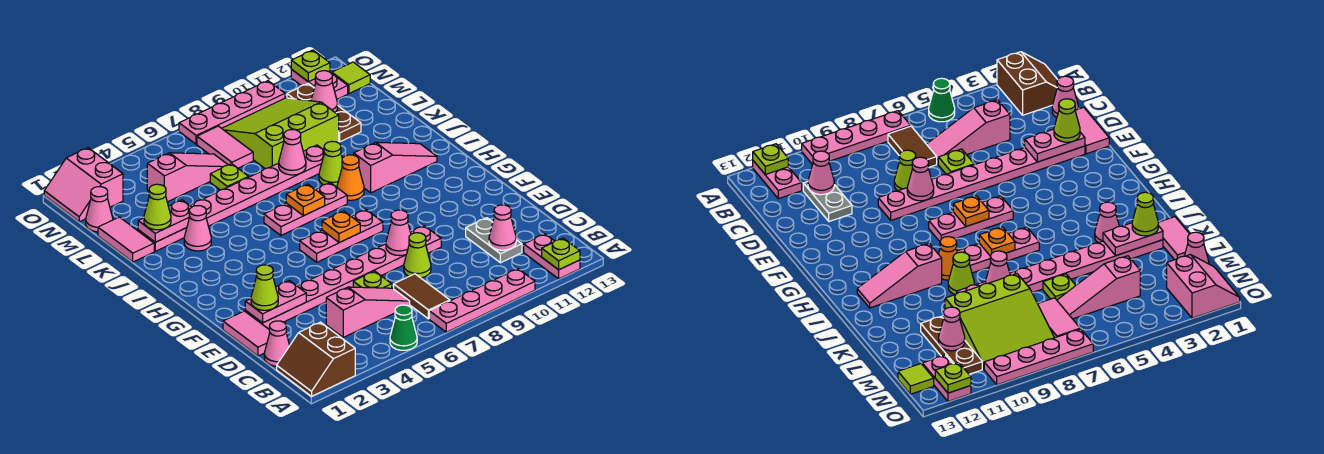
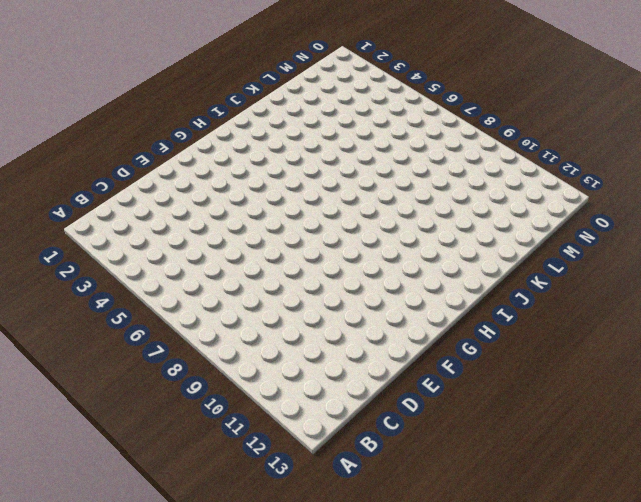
none -> brown 2x2 slope [277,322,355,396]
none -> green 1x1 cone [390,305,417,350]
none -> pink 1x4 plate [429,269,535,332]
none -> pink 1x2 plate [524,234,580,279]

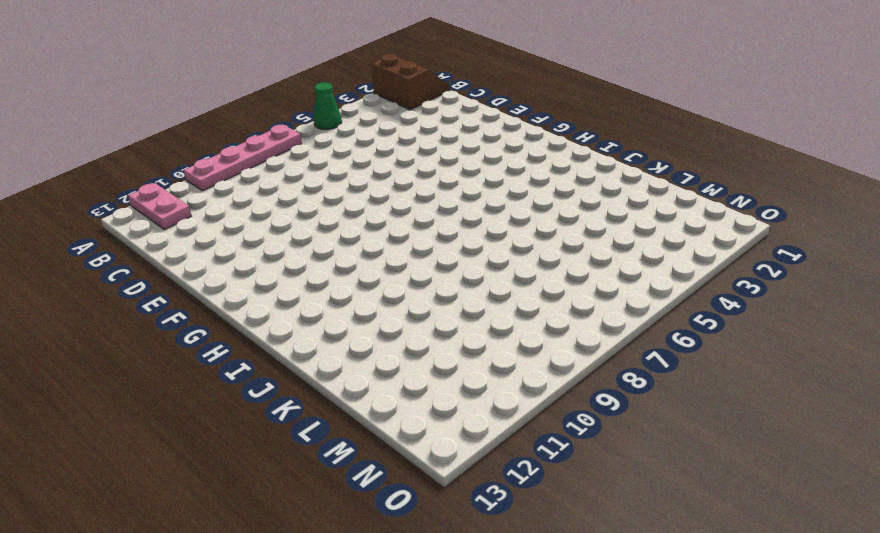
none -> brown 1x2 tile [394,274,450,319]
none -> pink 1x1 cone [264,321,290,366]
none -> pink 1x3 slope [326,287,410,337]
none -> grey 1x2 plate [466,218,522,263]

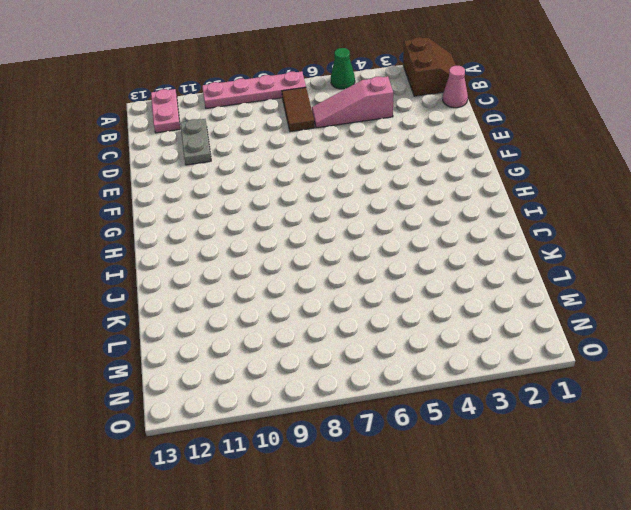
none -> pink 1x2 tile [223,311,270,356]
none -> lime 1x1 plate [353,271,392,288]
none -> lime 1x1 cone [404,233,431,278]
none -> pink 1x8 plate [245,226,441,329]

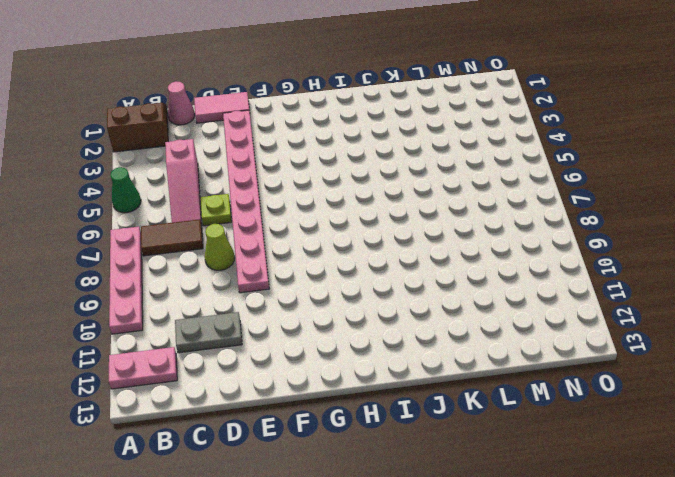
none -> pink 1x3 plate [300,210,383,262]
none -> pink 1x3 plate [264,183,347,235]
none -> orange 1x1 cone [337,155,364,200]
none -> pink 1x3 slope [354,142,437,193]

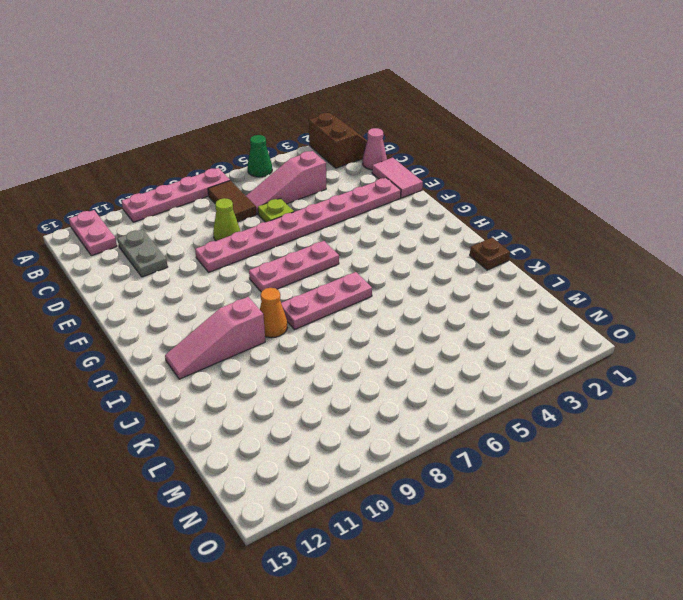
brown 1x1 plate [470,238,510,270] -> none
none -> pink 1x1 cone [184,206,211,251]
none -> lime 1x1 cone [319,141,342,187]
none -> pink 1x2 tile [98,217,154,262]
none -> pink 1x8 plate [138,145,324,251]

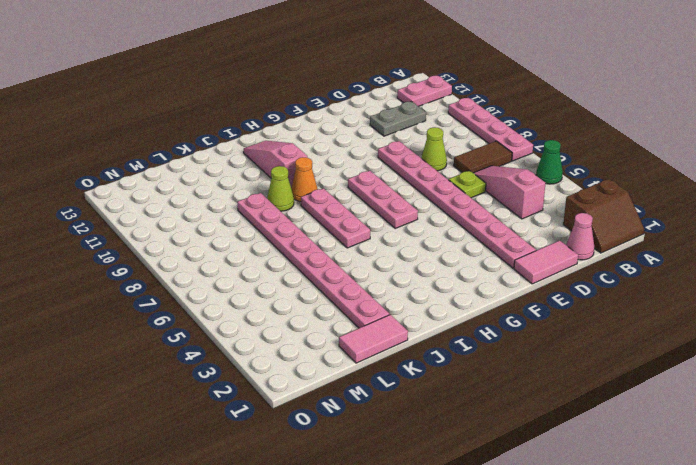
none -> pink 1x1 cone [184,206,211,251]
none -> lime 1x1 plate [210,164,248,190]
none -> lime 3x3 slope [222,98,339,169]
none -> brown 1x3 plate [287,83,361,142]

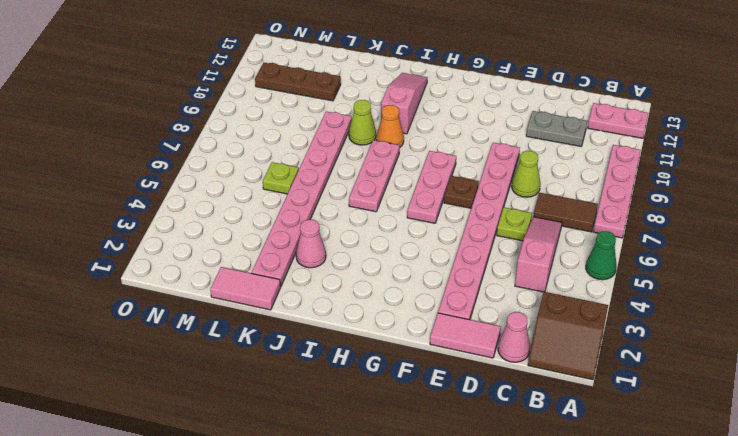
brown 1x1 plate [444,176,479,208] -> none
none -> lime 3x3 slope [222,98,339,169]
none -> pink 1x1 cone [86,187,113,232]
none -> pink 1x3 slope [147,153,228,202]
none -> pink 1x2 tile [197,126,253,168]

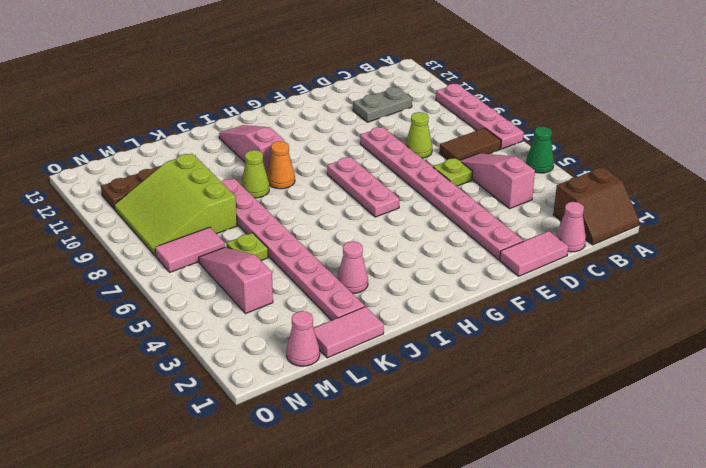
none -> pink 1x2 plate [524,234,580,279]
none -> pink 1x3 plate [264,183,347,235]
none -> pink 2x2 slope [44,148,123,222]
none -> pink 1x2 plate [291,70,348,99]

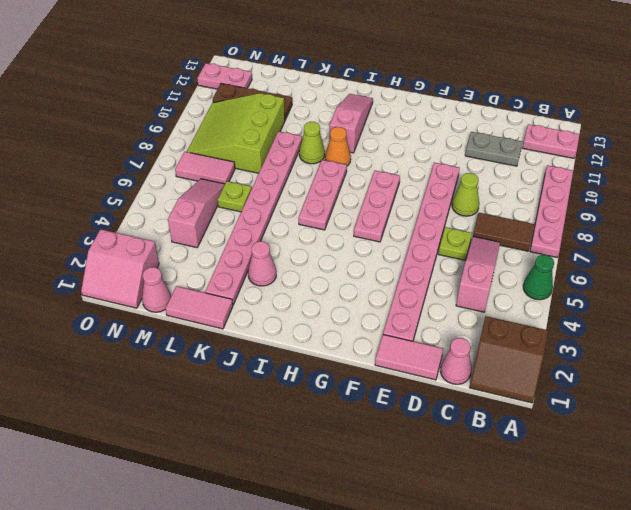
none -> lime 1x1 tile [332,62,370,94]
none -> pink 1x4 plate [179,81,285,144]
none -> lime 1x1 plate [542,238,580,270]
none -> pink 1x1 cone [489,205,516,250]

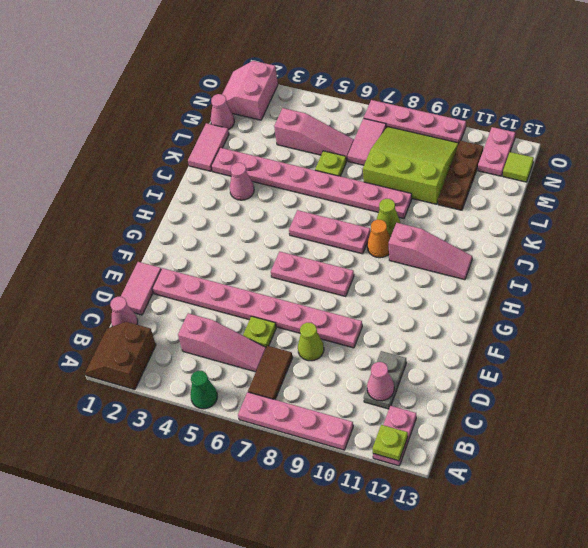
none -> pink 1x2 plate [245,280,306,323]
none -> pink 1x1 cone [386,210,411,256]
none -> orange 1x1 plate [322,211,360,243]
none -> orange 1x1 plate [286,184,325,216]

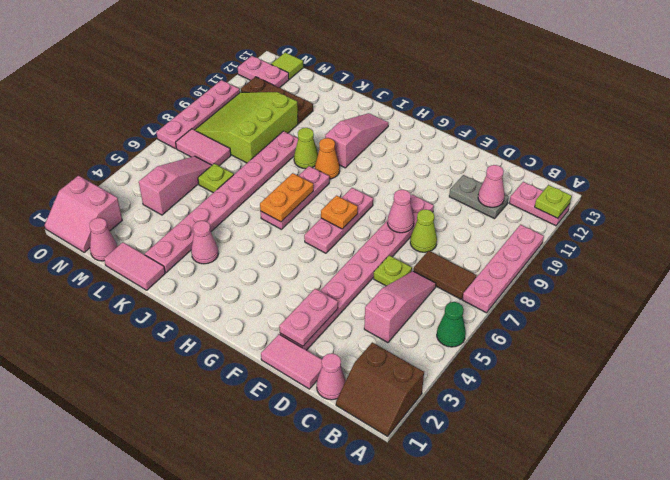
orange 1x2 plate [260,173,313,222] -> orange 1x1 plate [286,184,325,216]
none -> pink 1x2 plate [138,200,191,242]
none -> pink 1x1 cone [279,130,306,175]
none -> pink 1x1 cone [311,71,338,112]
none -> lime 1x1 plate [291,50,330,82]

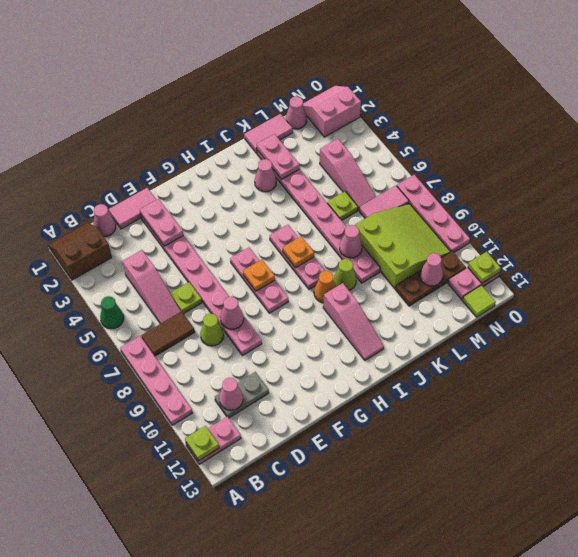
none -> lime 1x1 cone [251,265,278,310]
none -> lime 1x1 cone [144,184,171,230]

